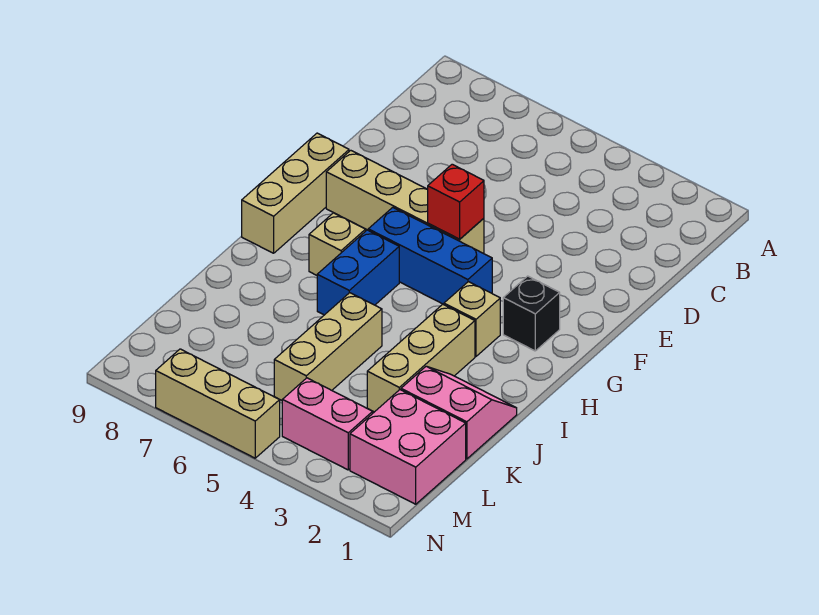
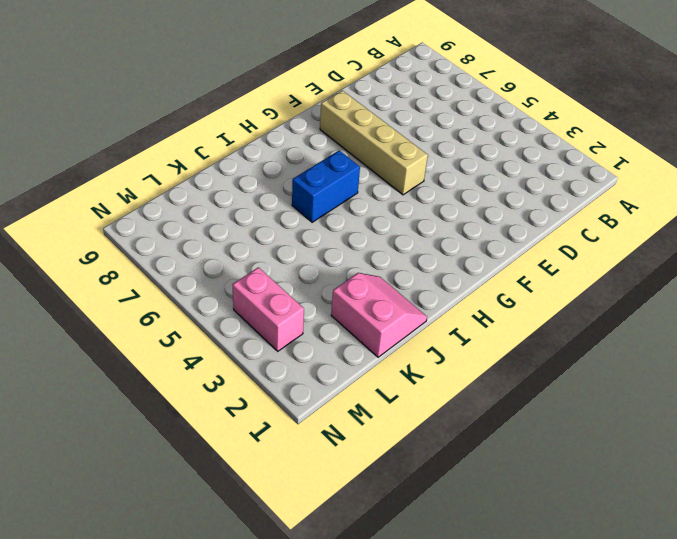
none -> tan 1x3 brick [242,133,349,253]
none -> black 1x1 brick [503,276,560,351]
none -> blue 1x3 brick [368,207,492,305]

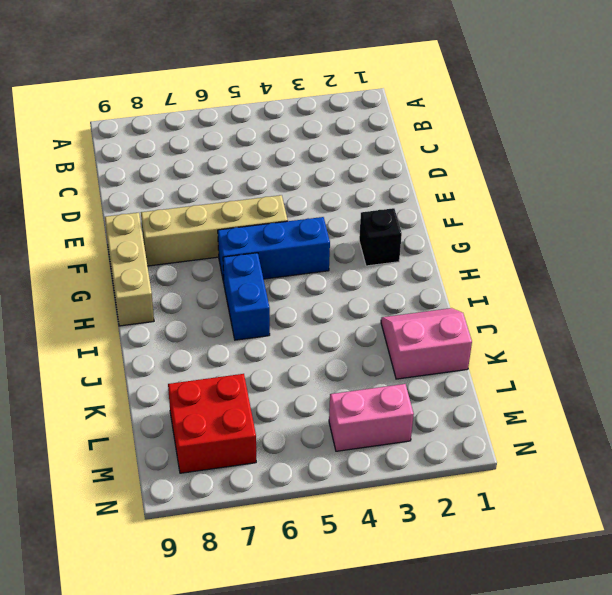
red 2x2 brick [168,374,256,473] -> none
none -> tan 1x1 brick [444,282,500,356]
none -> tan 1x1 brick [309,213,366,275]
none -> tan 1x3 brick [367,304,475,412]

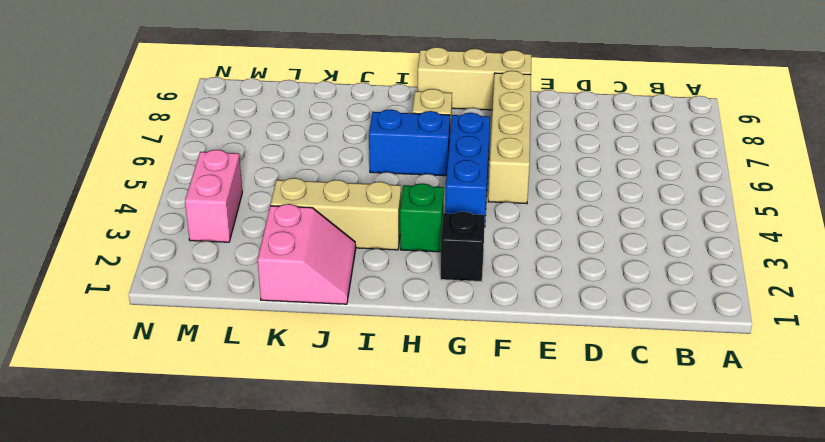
green 1x1 brick [400,183,444,252] -> tan 1x1 brick [444,282,500,356]
none -> tan 1x3 brick [274,293,382,400]
none -> pink 2x2 brick [350,390,466,504]
none -> tan 1x3 brick [156,349,280,458]

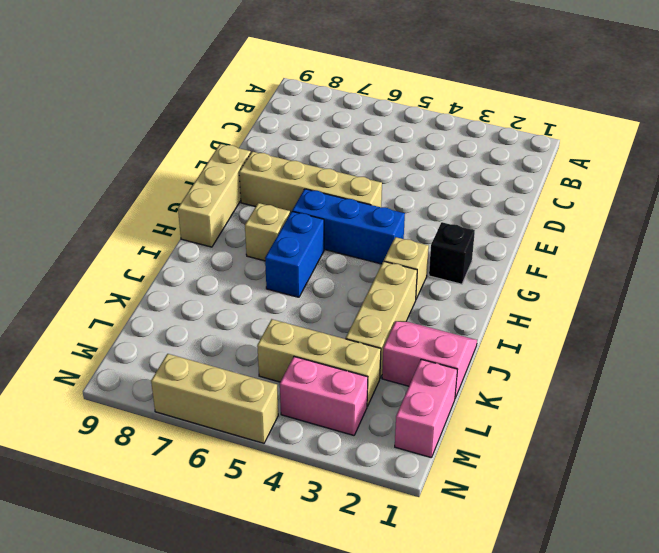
pink 1x2 brick [395,359,457,458] -> pink 2x2 brick [350,390,466,504]
tan 1x3 brick [257,319,381,406] -> tan 1x3 brick turned to [274,293,382,400]
none -> red 1x1 brick [428,164,484,239]

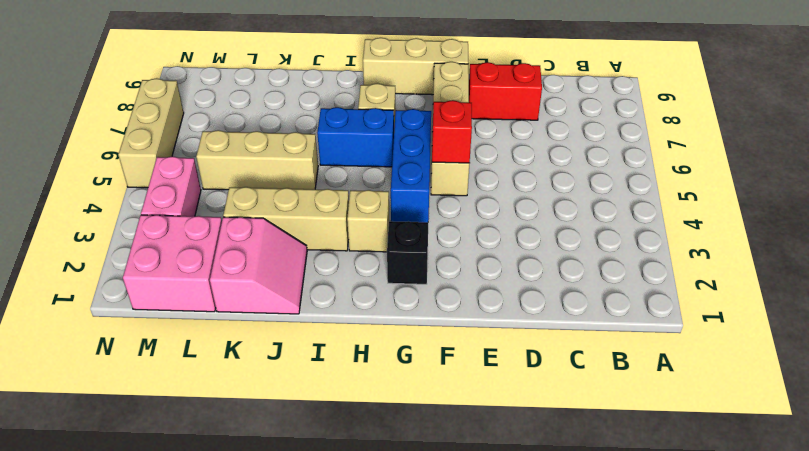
red 1x2 brick [469,62,542,120] -> none

